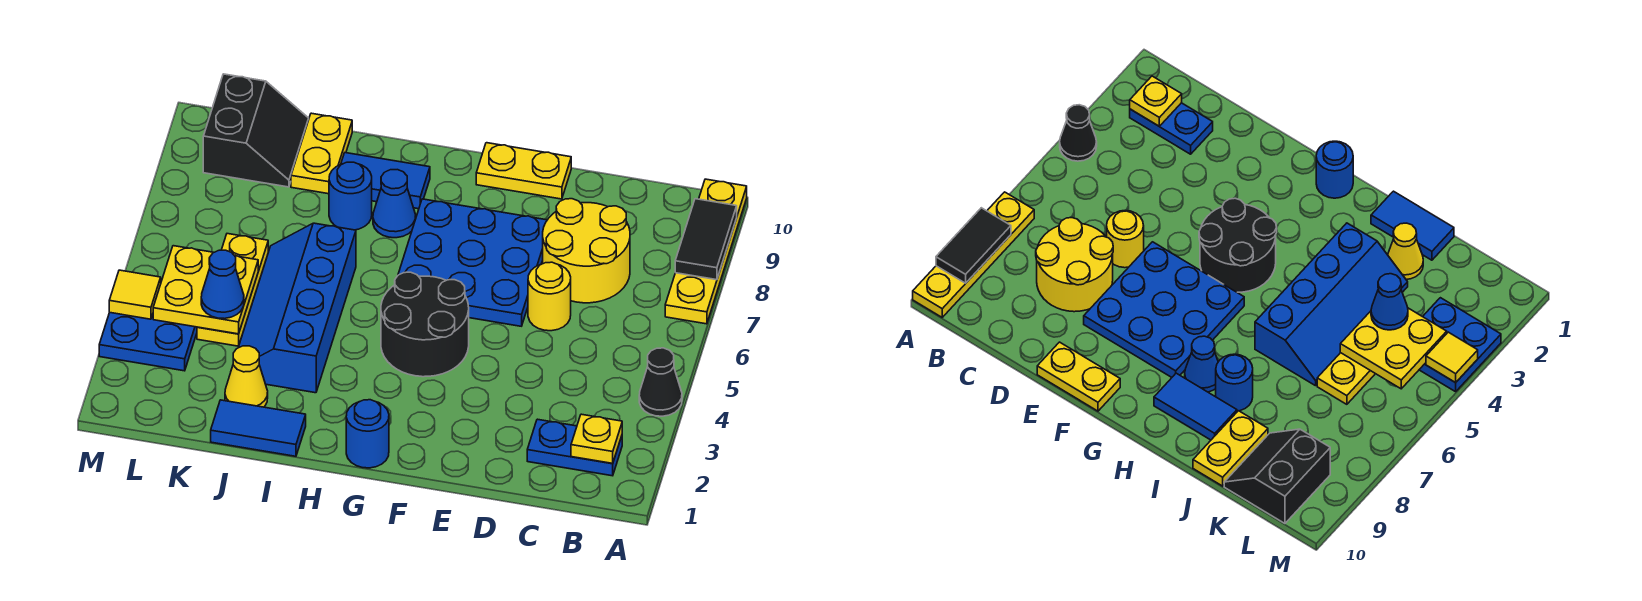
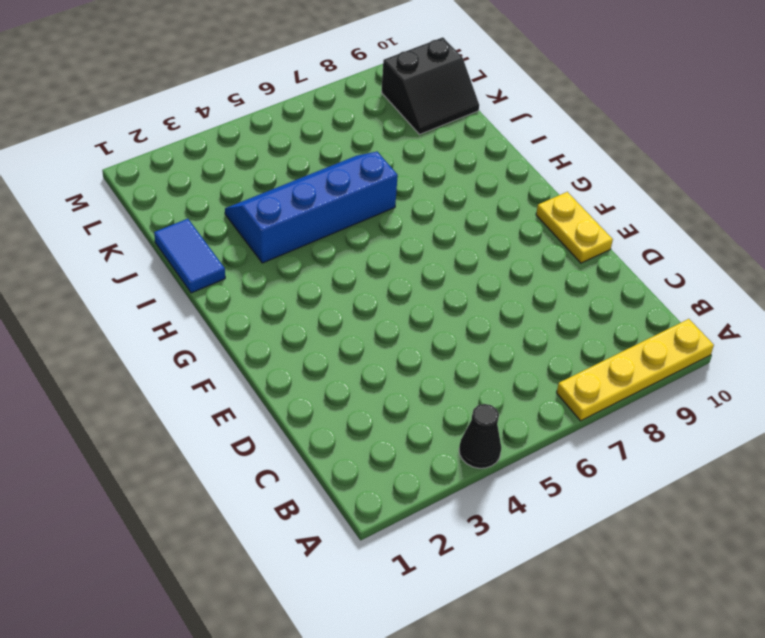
none -> blue 1x2 plate [527,419,622,476]
none -> yellow 2x2 round brick [543,199,630,303]
none -> yellow 1x1 round brick [528,262,571,331]

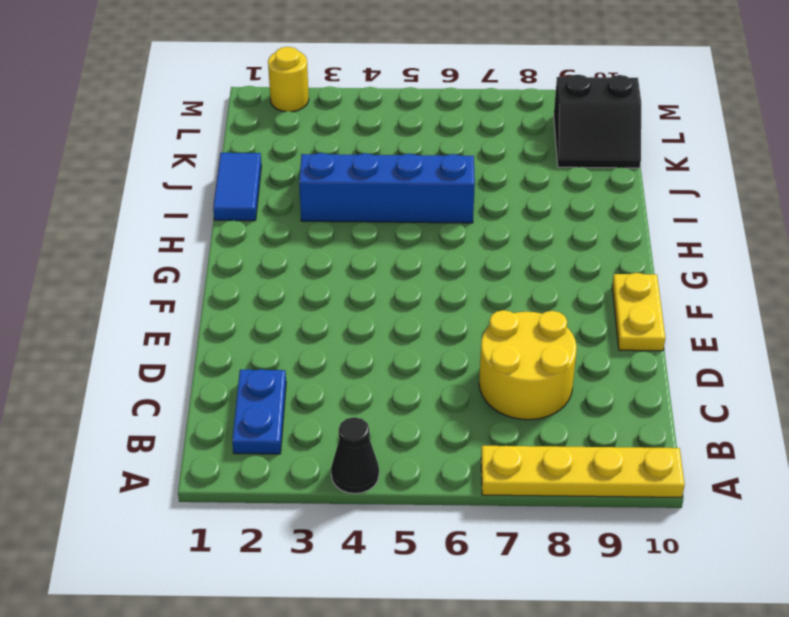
yellow 1x1 round brick [268,47,309,112] -> yellow 1x1 round brick moved to [528,262,571,331]
none -> blue 3x3 plate [398,199,547,326]
none -> black 2x2 round brick [381,272,469,377]
none -> blue 1x1 round brick [346,400,389,468]

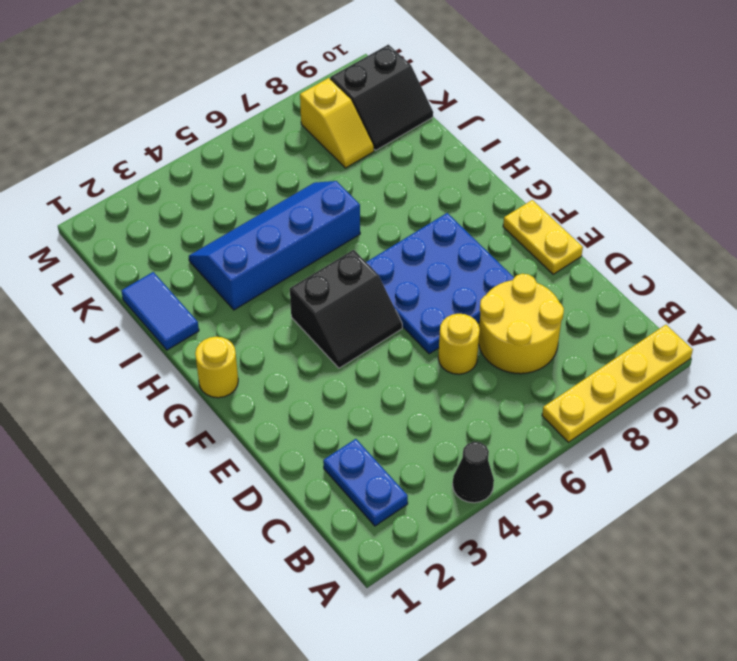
black 2x2 slope [290,250,402,368] -> black 2x2 round brick [381,272,469,377]
yellow 1x1 round brick [195,337,238,398] -> blue 1x1 round brick [346,400,389,468]
yellow 1x2 slope [300,78,374,168] -> none
none -> blue 1x1 cone [373,170,416,238]
none -> blue 1x2 tile [341,153,430,209]
none -> blue 1x1 round brick [329,162,372,230]

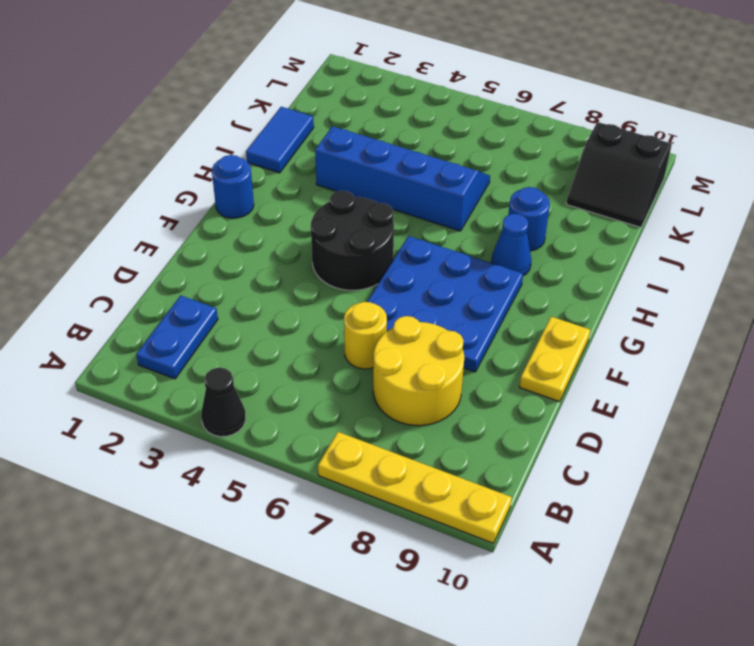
none -> blue 1x2 tile [341,153,430,209]
none -> yellow 1x1 cone [225,346,268,407]
none -> yellow 1x2 plate [291,113,352,194]

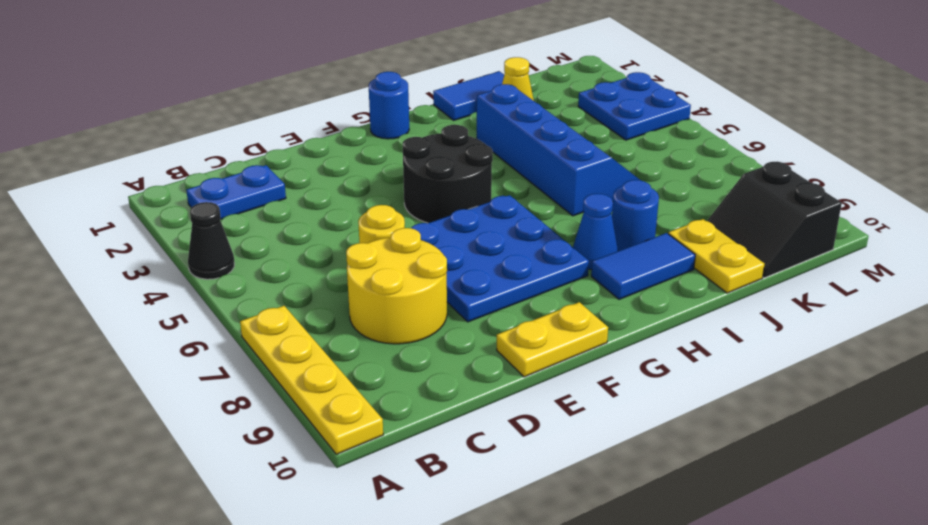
none -> yellow 1x3 plate [197,234,268,346]
none -> black 1x2 tile [675,199,737,280]
none -> yellow 1x1 plate [571,414,622,463]

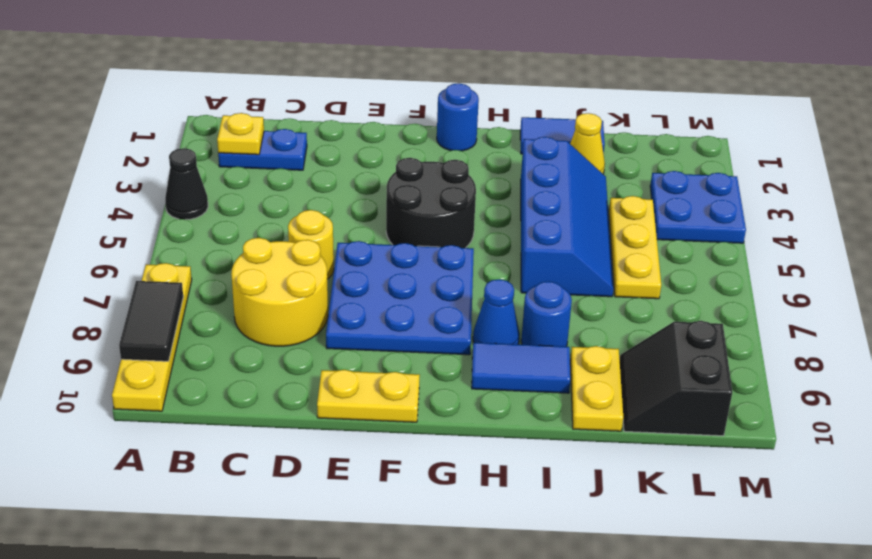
none -> yellow 2x2 plate [153,246,258,334]
none -> yellow 1x1 tile [109,270,161,319]
none -> blue 1x1 cone [201,250,244,319]

